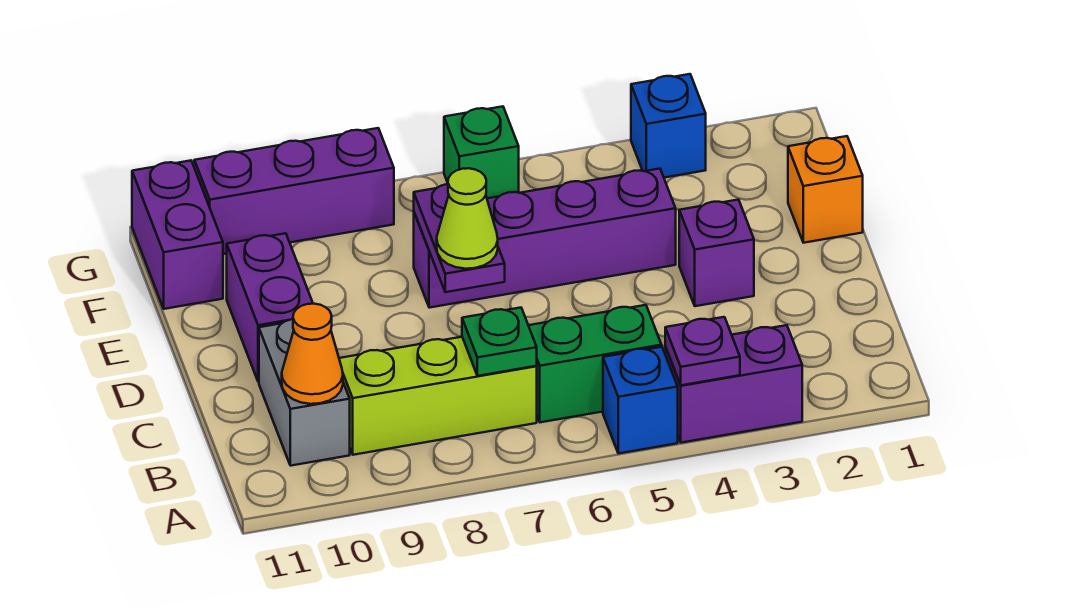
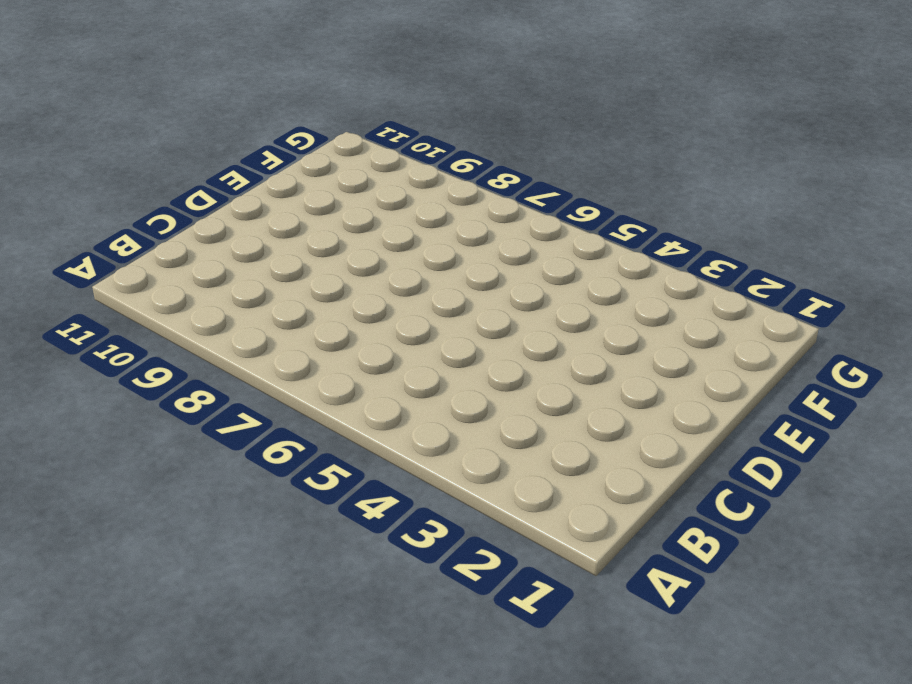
none -> purple 1x2 brick [665,325,802,443]
none -> blue 1x1 brick [603,347,678,453]
none -> green 1x2 brick [529,305,662,422]

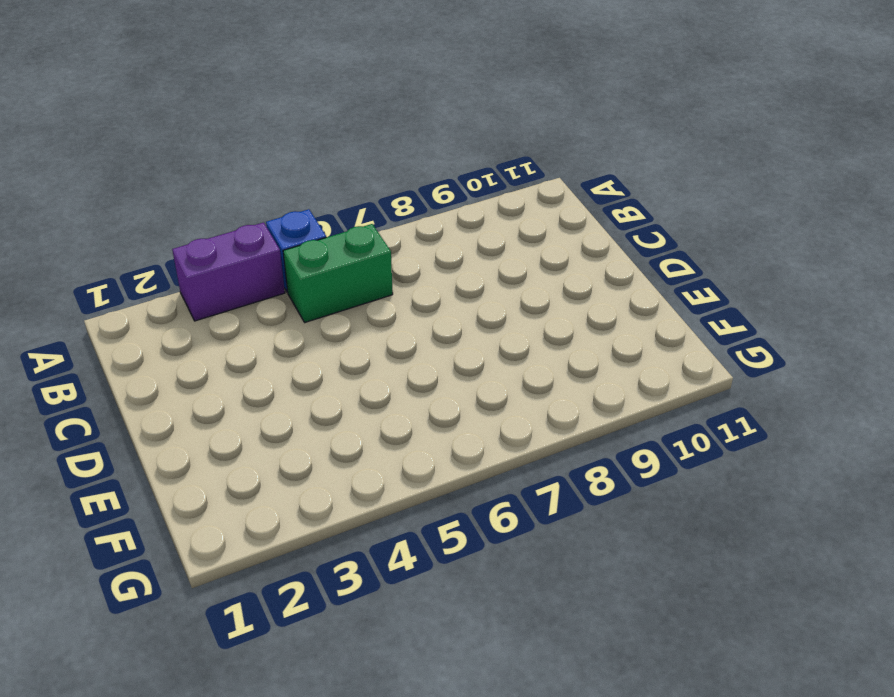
none -> lime 1x3 brick [339,337,537,455]
none -> grey 1x2 brick [259,319,350,466]
none -> purple 1x1 brick [679,200,754,306]

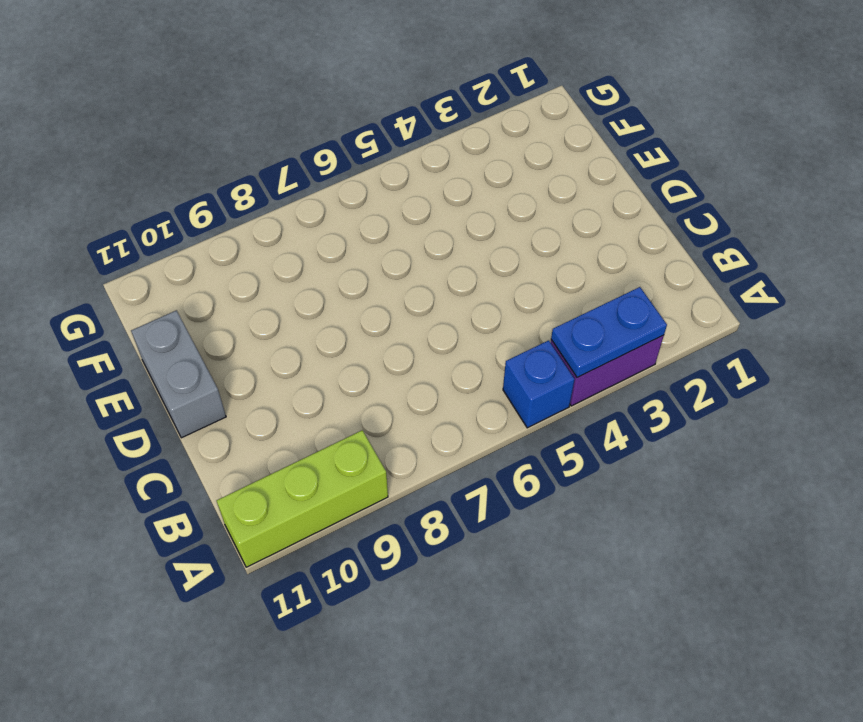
blue 1x2 plate [551,287,667,377] -> purple 1x1 plate [665,317,740,385]
lime 1x3 brick [217,430,388,567] -> lime 1x3 brick moved to [339,337,537,455]
grey 1x2 brick [131,310,226,438] -> grey 1x2 brick moved to [259,319,350,466]
none -> green 1x2 brick [529,305,662,422]
none -> purple 1x1 brick [679,200,754,306]
none -> purple 1x2 brick [227,233,313,382]

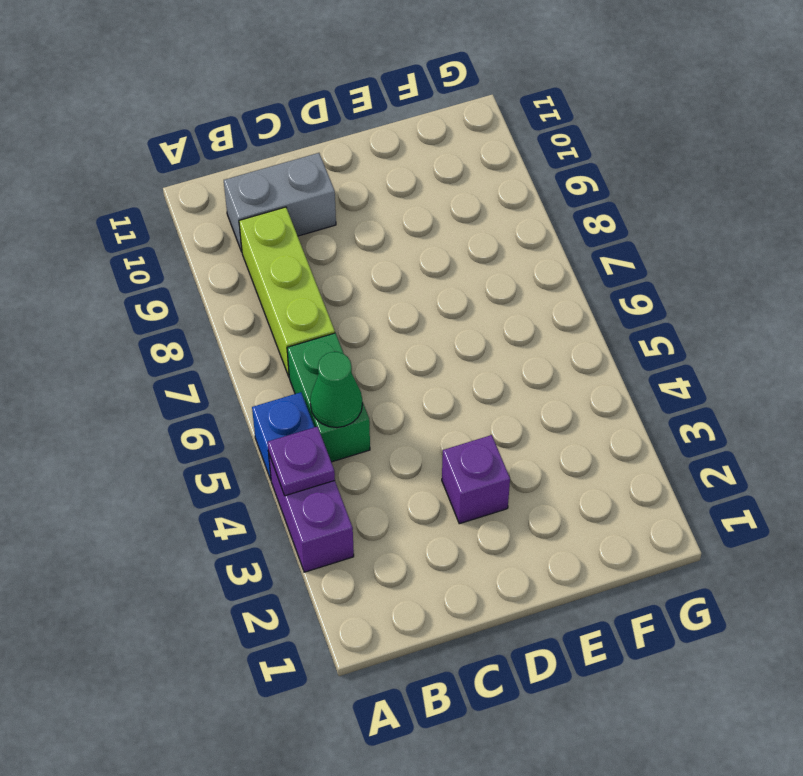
green 1x1 cone [310,352,362,428] -> none
none -> purple 1x2 brick [227,233,313,382]
none -> orange 1x1 brick [788,136,863,243]
none -> purple 1x4 brick [414,169,676,308]

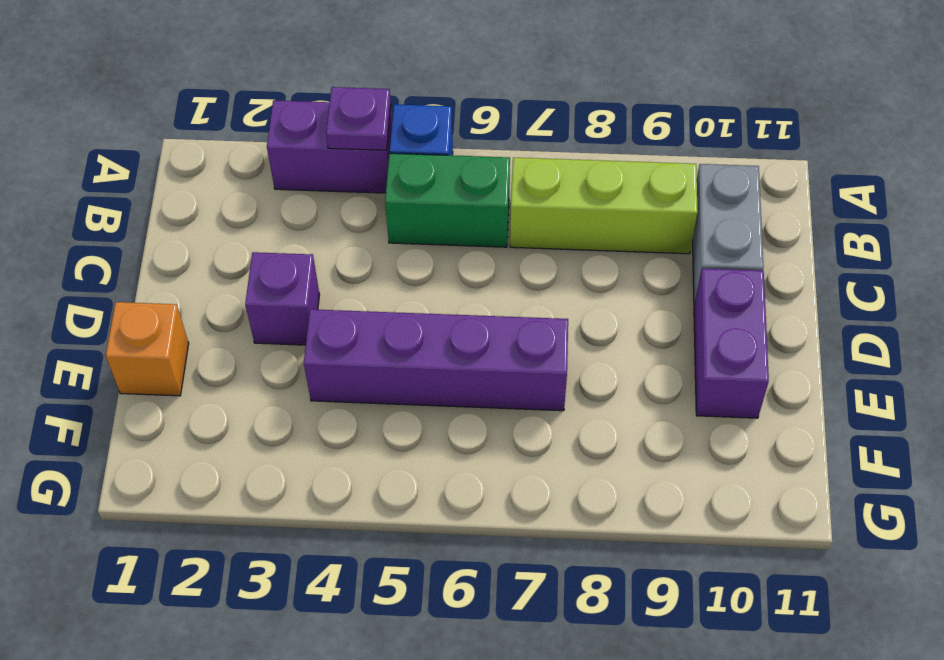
none -> purple 1x2 brick [132,161,223,309]
none -> blue 1x1 brick [631,74,706,178]
none -> green 1x1 brick [444,106,519,198]

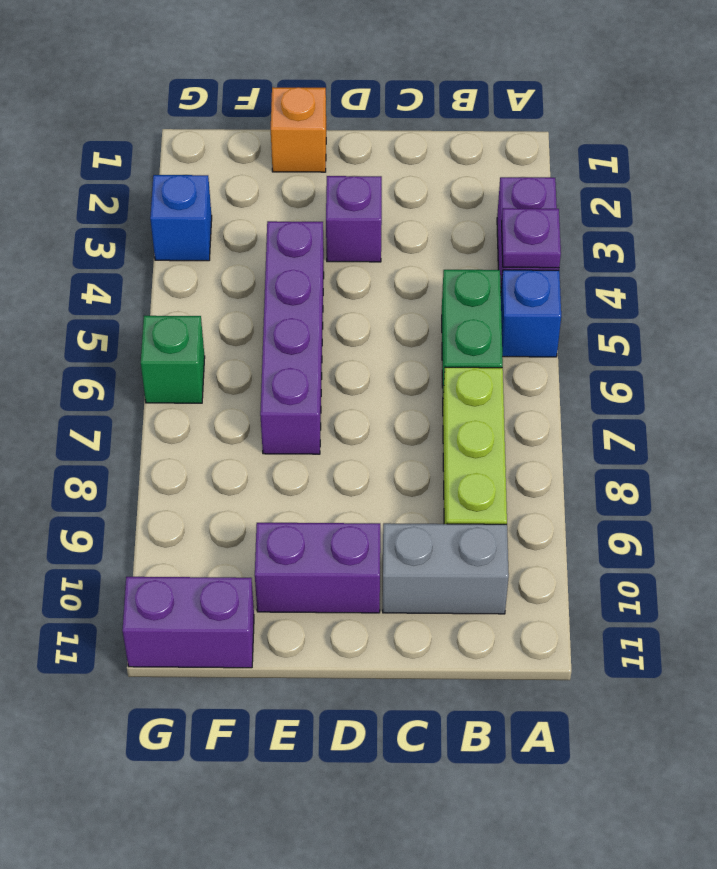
none -> purple 1x3 brick [194,128,394,254]
none -> green 1x1 plate [462,308,537,376]
none -> orange 1x1 cone [282,304,343,404]

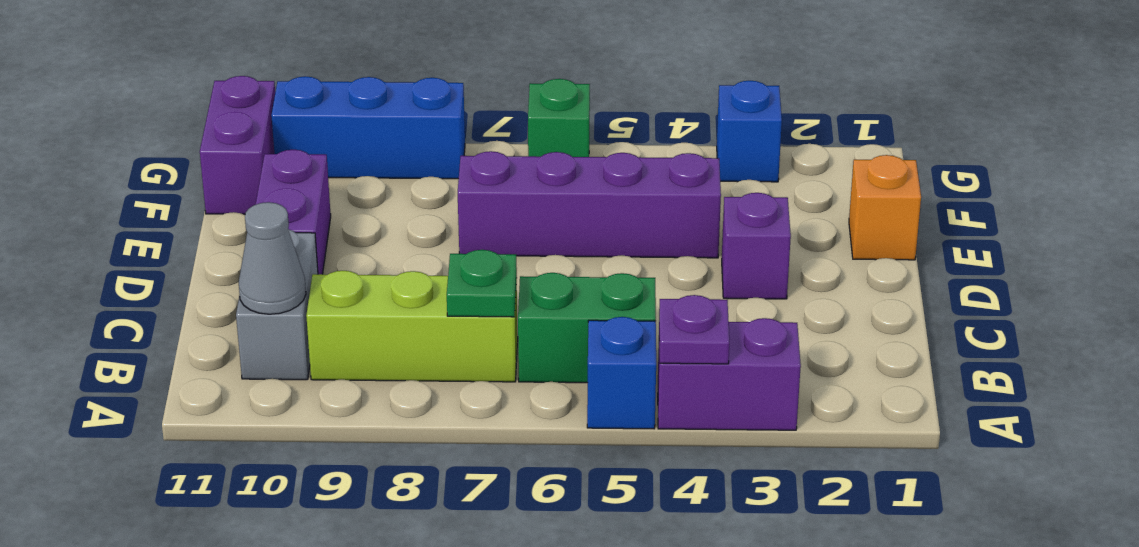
grey 1x1 cone [239,202,306,314] -> orange 1x1 cone [282,304,343,404]
blue 1x3 brick [271,76,465,179] -> purple 1x3 brick [194,128,394,254]
none -> purple 1x2 plate [414,184,505,292]
none -> lime 1x1 cone [437,168,498,269]

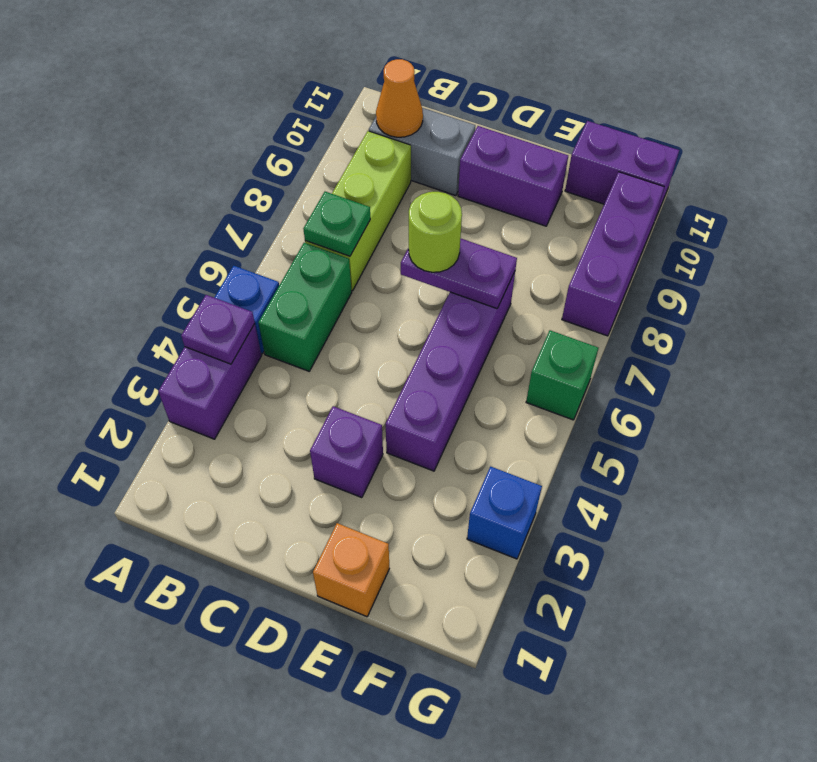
lime 1x1 round brick [409,192,462,272] -> lime 1x1 cone [437,168,498,269]

